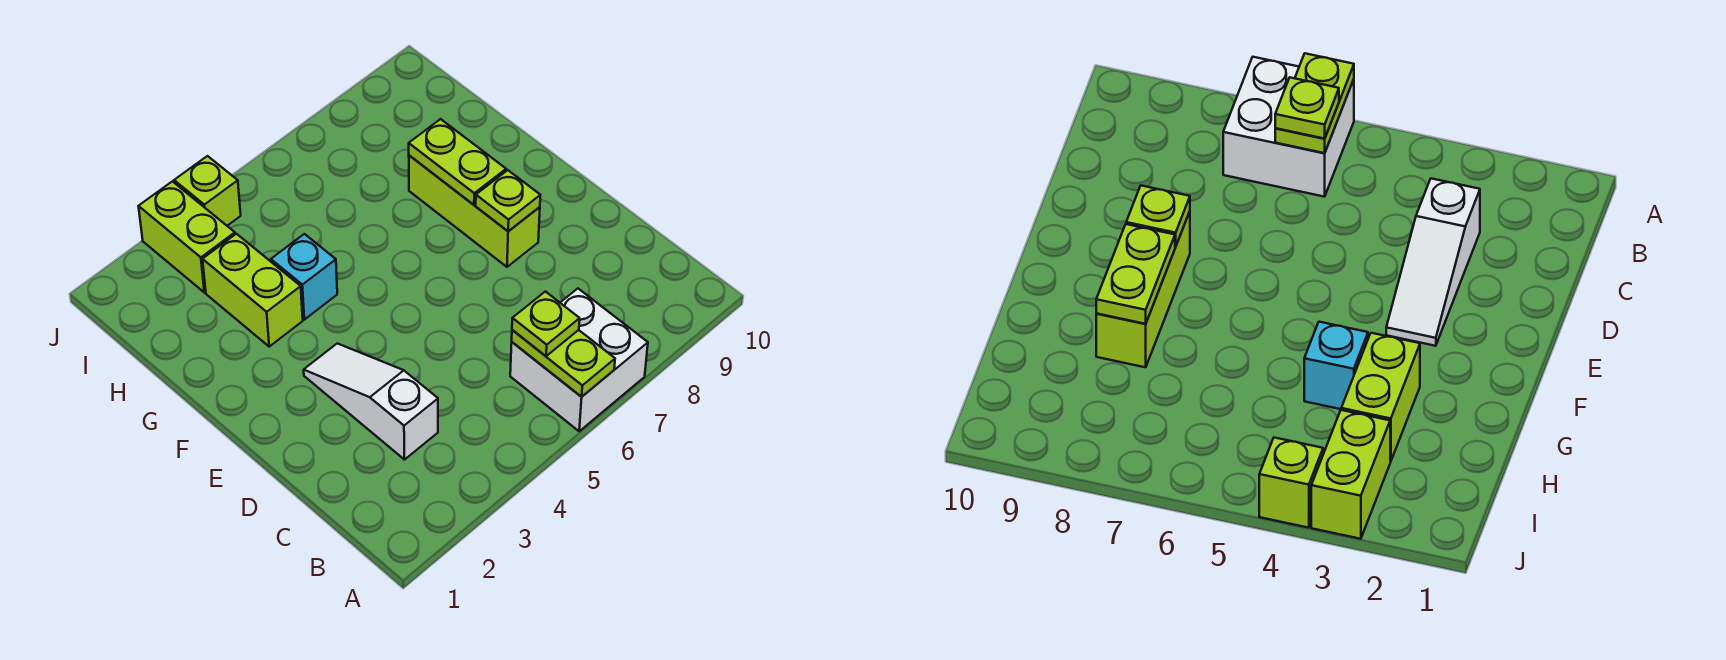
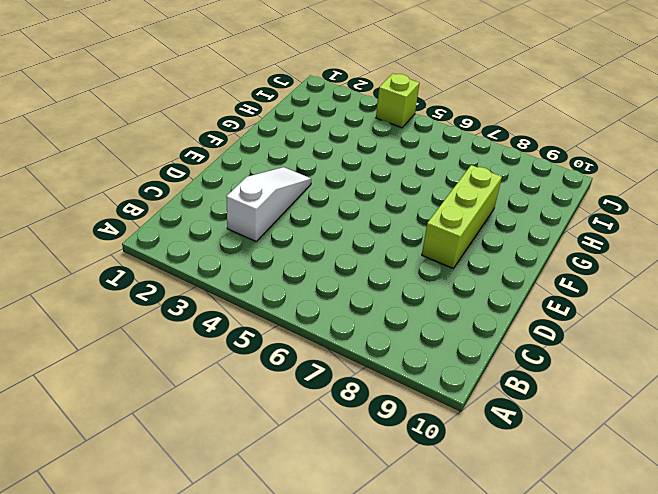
none -> white 2x2 brick [510,289,648,431]
none -> lime 1x2 brick [203,234,303,346]

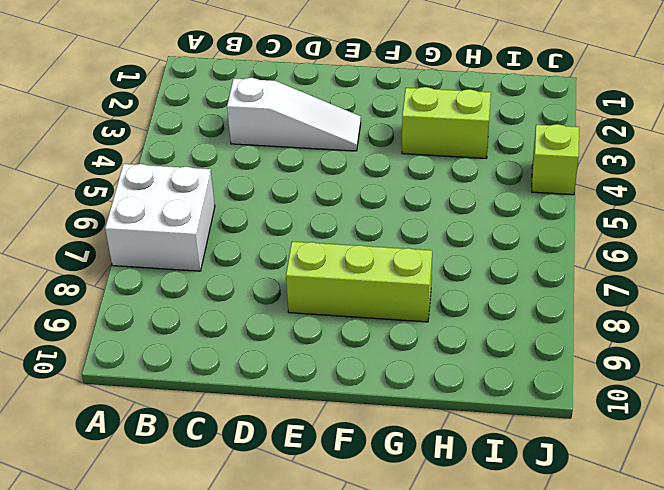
none -> cyan 1x1 brick [271,234,337,320]
none -> lime 1x2 brick [139,181,235,292]

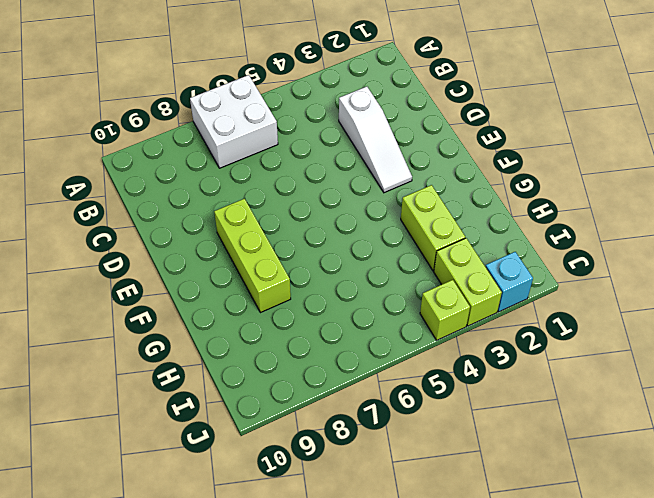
cyan 1x1 brick [486,252,533,312] -> cyan 1x1 brick moved to [271,234,337,320]
none -> lime 1x2 plate [512,330,615,397]
none -> lime 1x1 plate [476,170,540,231]

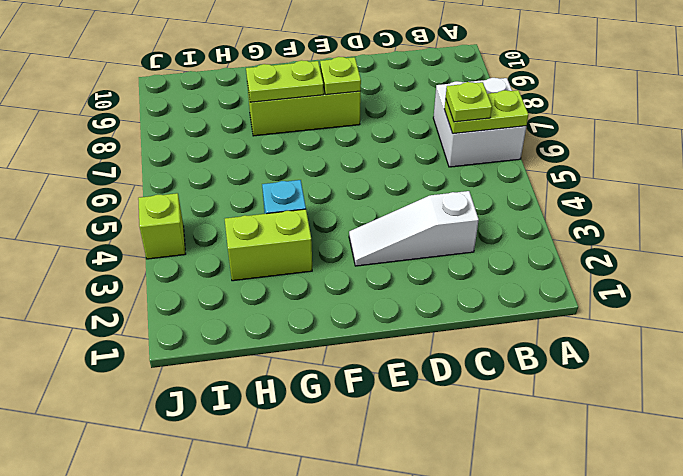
none -> lime 1x2 brick [139,181,235,292]

